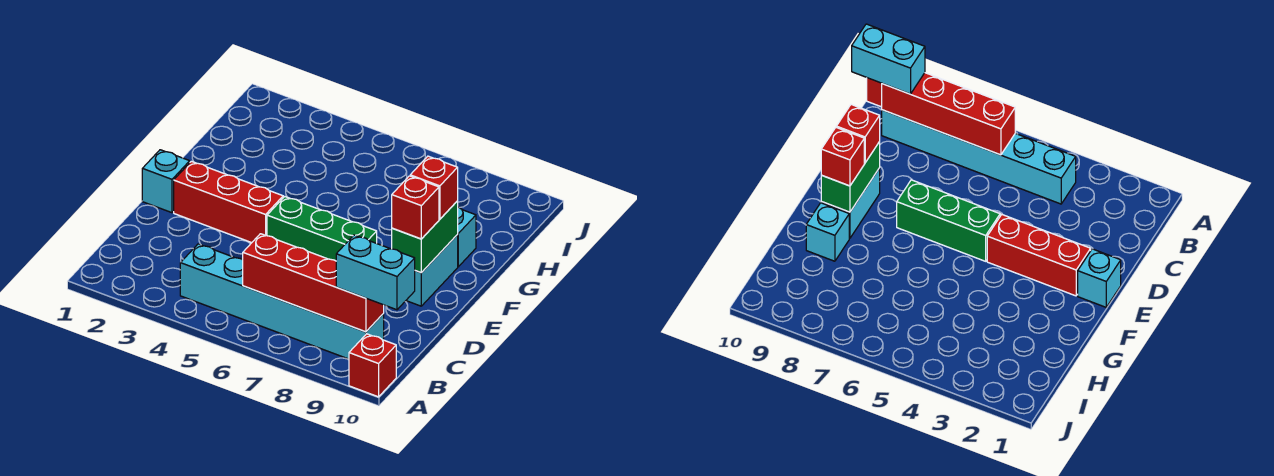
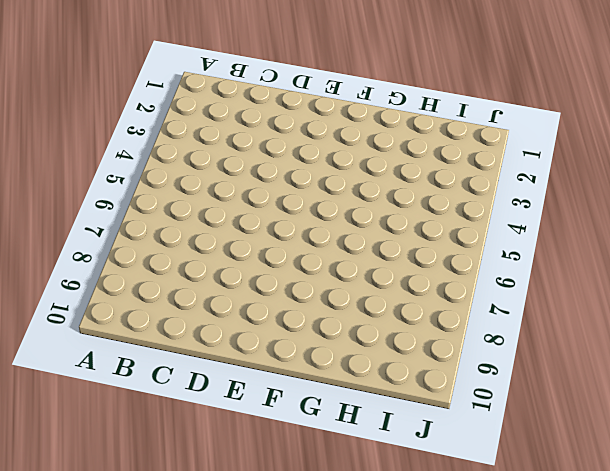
none -> red 1x1 brick [349,334,396,397]
none -> cyan 1x6 brick [180,244,384,359]
none -> cyan 1x1 brick [142,150,190,213]

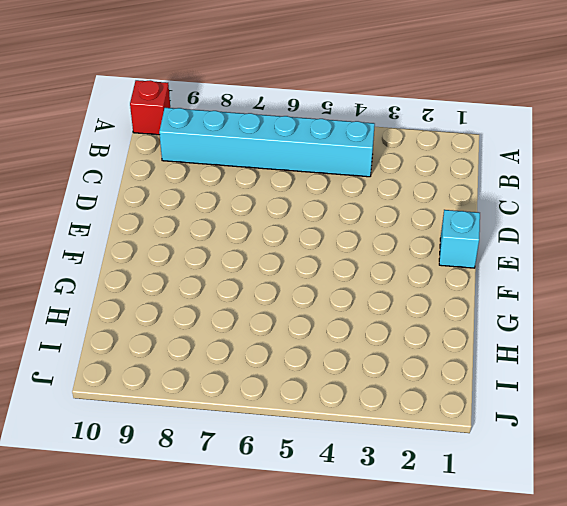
none -> red 1x3 brick [174,161,283,243]
none -> green 1x3 brick [267,197,377,261]
none -> cyan 1x2 brick [406,235,458,306]

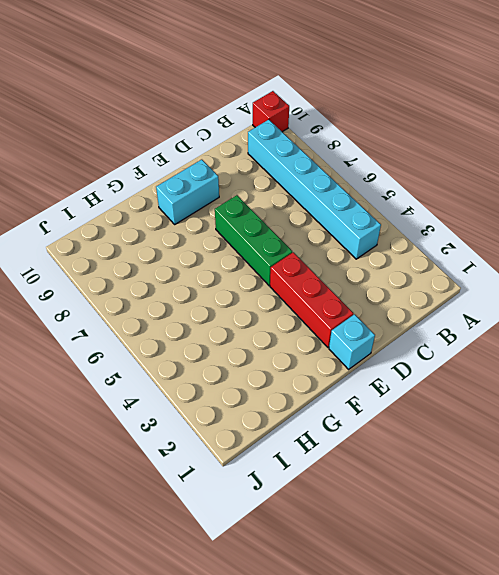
none -> cyan 1x1 brick [457,207,476,267]
none -> red 1x4 brick [242,234,384,332]
none -> green 1x2 brick [392,201,458,273]

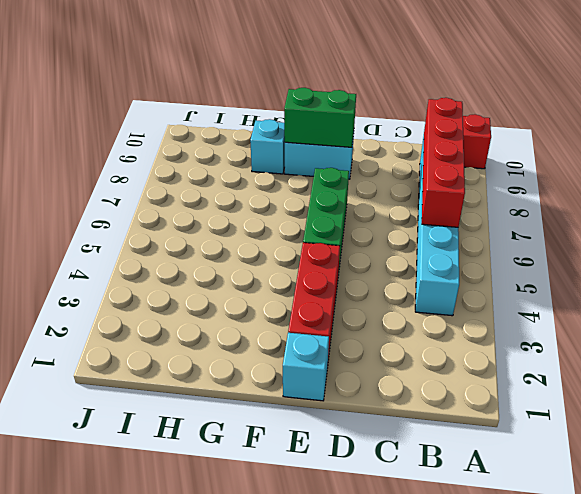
none -> cyan 1x2 brick [336,235,415,310]
none -> red 1x1 brick [392,176,439,239]
none -> red 1x1 brick [410,156,458,219]

